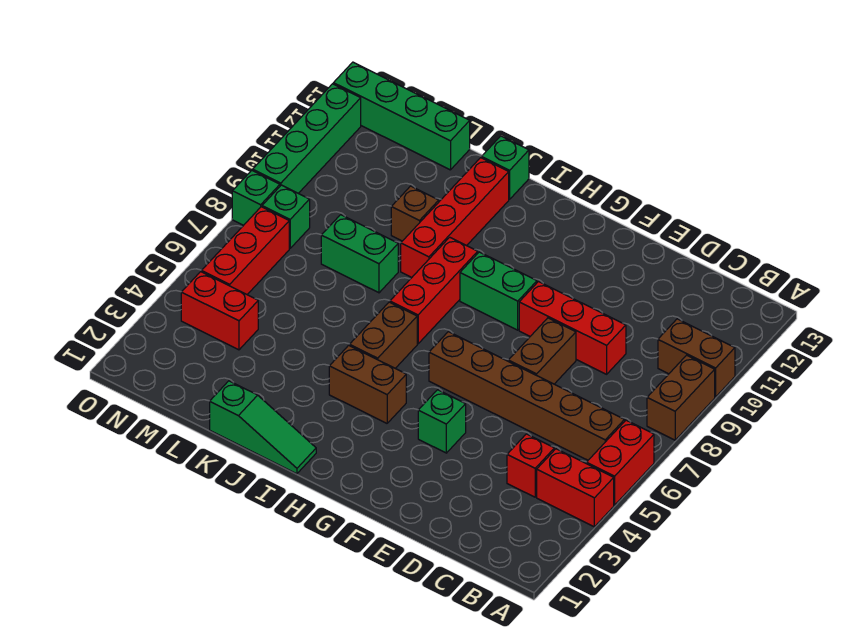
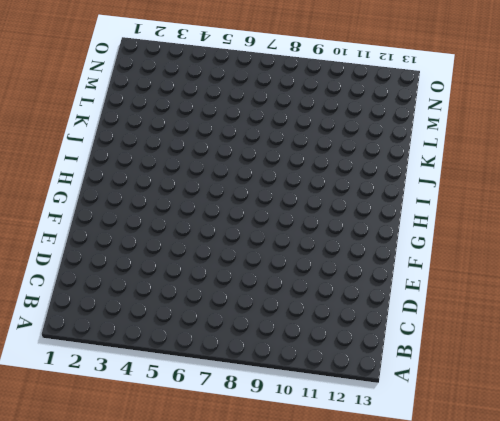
none -> red 1x2 brick [537,449,614,527]
none -> red 1x2 brick [587,420,654,505]
none -> brown 1x2 brick [647,355,715,440]

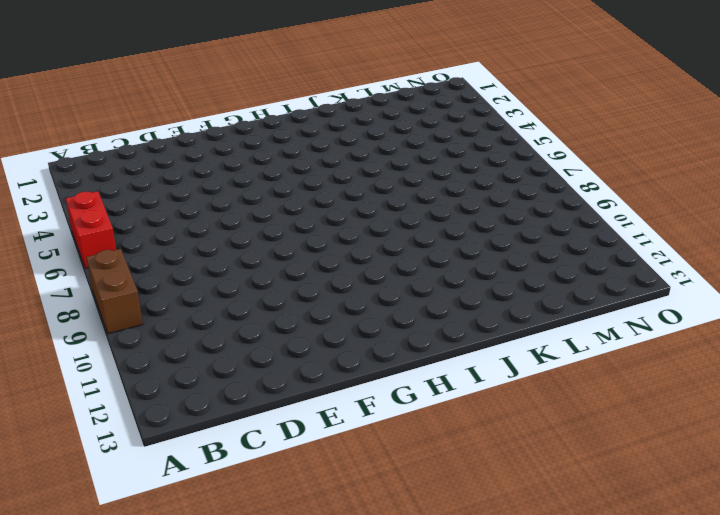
none -> red 1x2 brick [537,449,614,527]
none -> brown 1x2 brick [658,319,735,397]
none -> brown 1x6 brick [429,332,625,460]

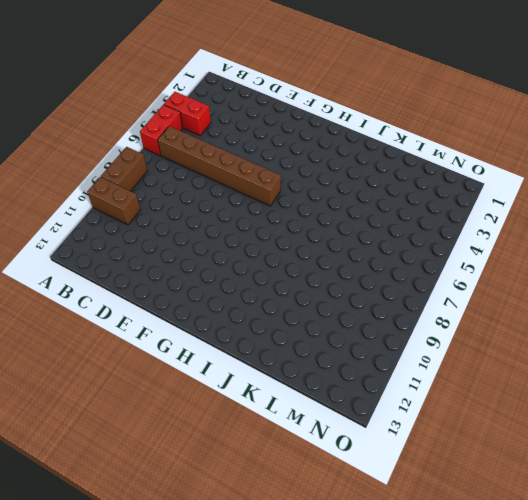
none -> red 1x1 brick [507,434,554,497]
none -> red 1x3 brick [519,282,626,374]
none -> brown 1x2 brick [508,318,576,384]

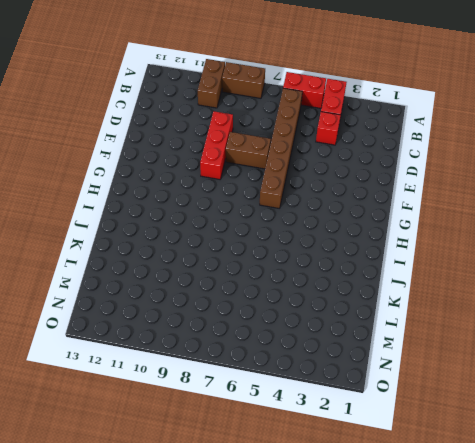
none -> green 1x1 brick [418,390,466,453]
none -> green 1x2 brick [460,252,537,330]
none -> brown 1x2 brick [329,345,406,423]

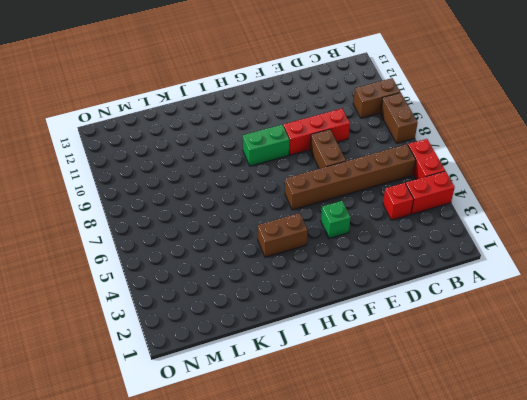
none -> green 1x3 slope [210,381,316,474]
none -> brown 1x2 brick [350,302,417,368]
none -> red 1x3 brick [390,237,478,344]

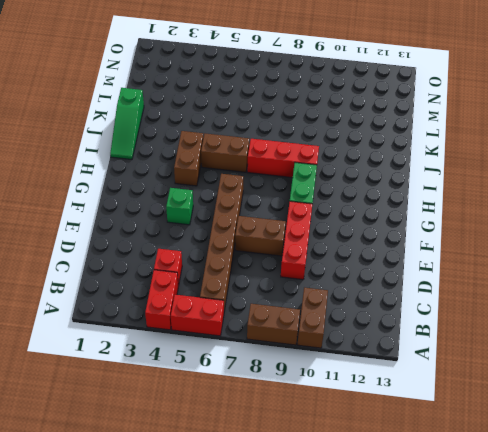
none -> red 1x4 brick [401,158,509,277]
none -> green 1x1 brick [482,136,529,199]
none -> green 1x2 brick [321,215,398,293]

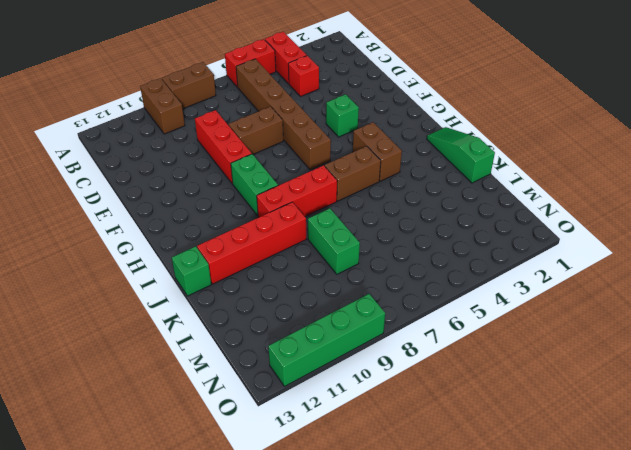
none -> brown 1x1 brick [391,186,439,241]
none -> green 1x4 brick [333,62,470,170]
none -> red 1x2 brick [181,272,258,350]

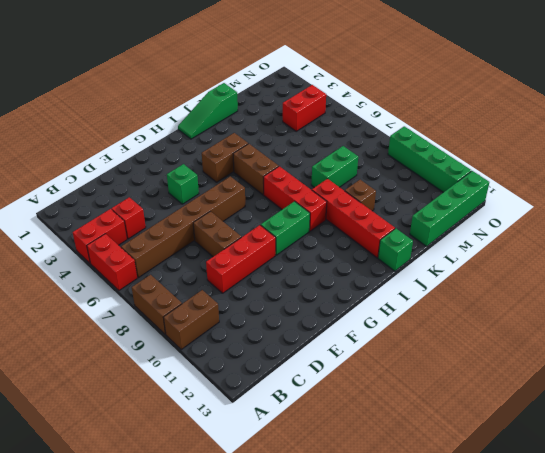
none -> red 1x3 brick [202,207,289,295]
none -> green 1x1 brick [262,185,310,248]
none -> green 1x1 brick [232,170,280,225]

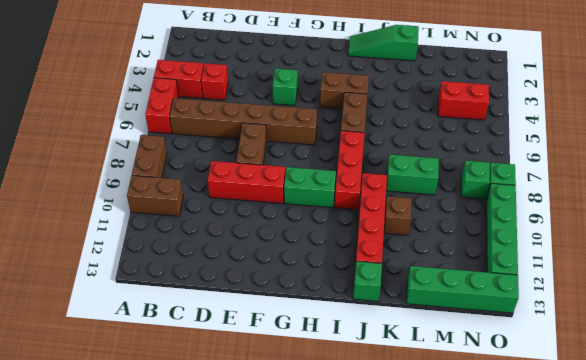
none -> red 1x3 brick [202,207,289,295]

